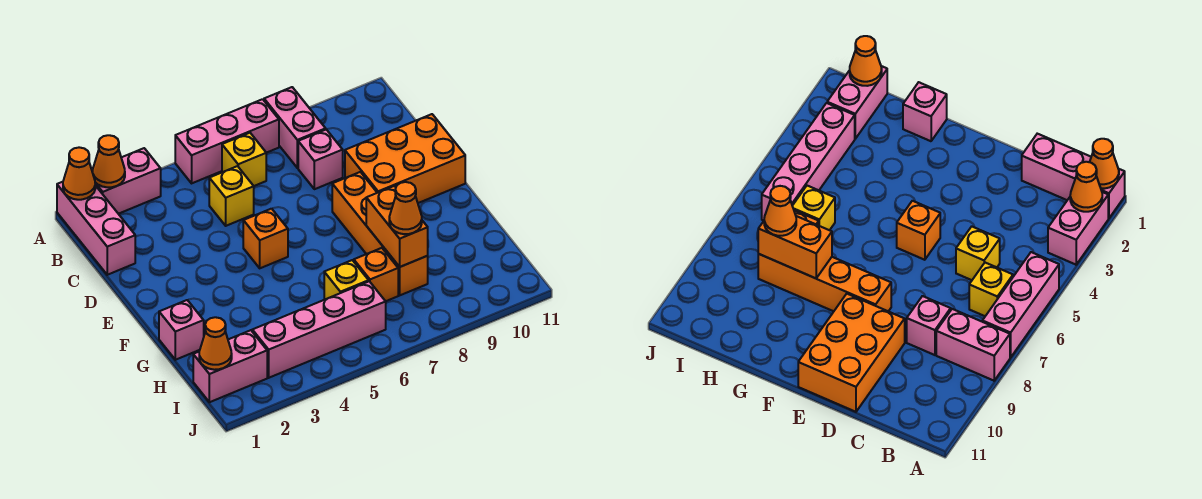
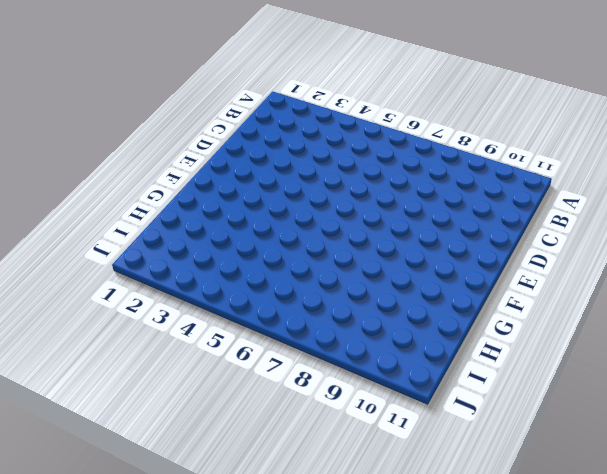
none -> pink 1x3 brick [57,182,135,275]
none -> pink 1x2 brick [92,148,161,214]
none -> pink 1x3 brick [175,99,279,183]

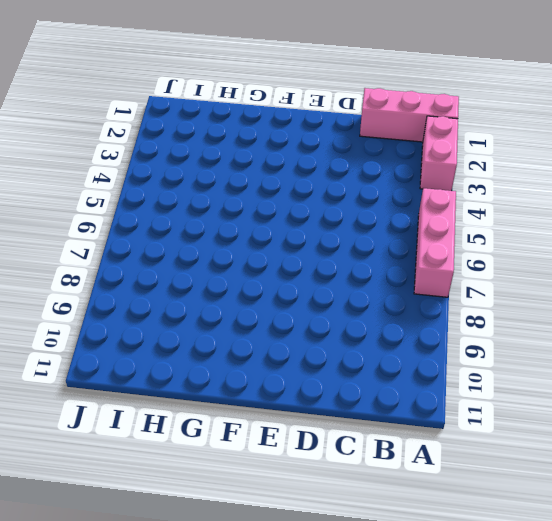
none -> pink 1x2 brick [264,87,326,168]
none -> yellow 1x1 brick [222,133,266,186]
none -> yellow 1x1 brick [209,166,254,226]

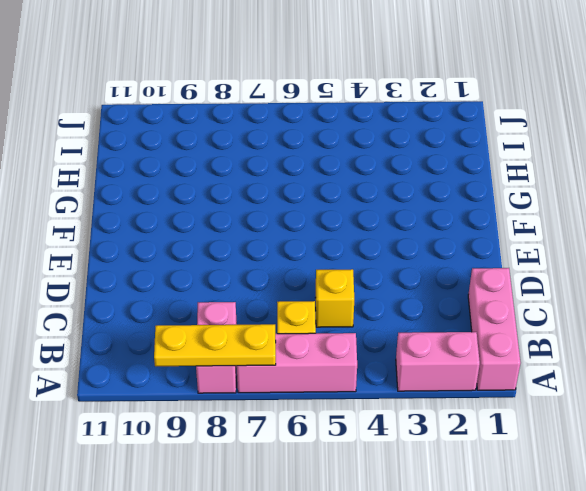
yellow 1x3 plate [154,324,276,366] -> none
none -> pink 1x1 brick [298,129,343,189]
none -> orange 2x3 brick [345,114,465,203]
none -> orange 1x1 brick [243,209,288,268]

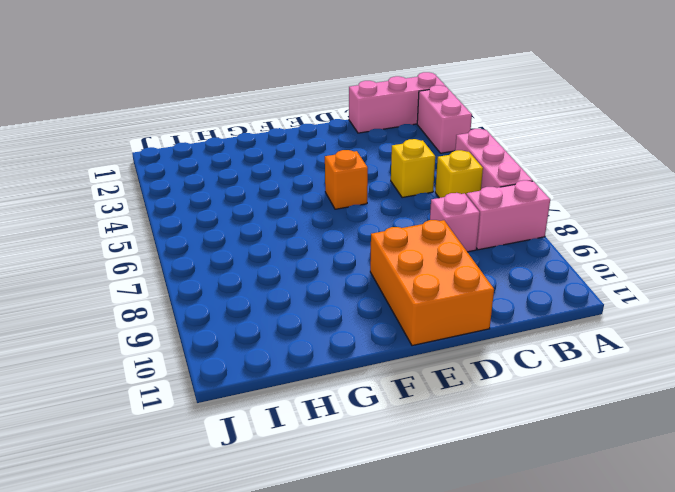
none -> orange 1x4 brick [332,172,428,295]
none -> pink 1x1 brick [159,300,204,360]
none -> yellow 1x1 brick [324,260,369,300]

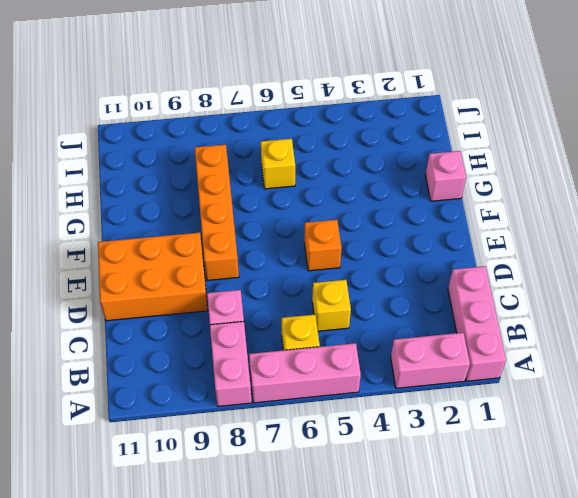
none -> orange 1x1 brick [354,248,398,301]
none -> pink 1x2 brick [193,330,267,402]
none -> pink 1x4 brick [252,281,386,378]

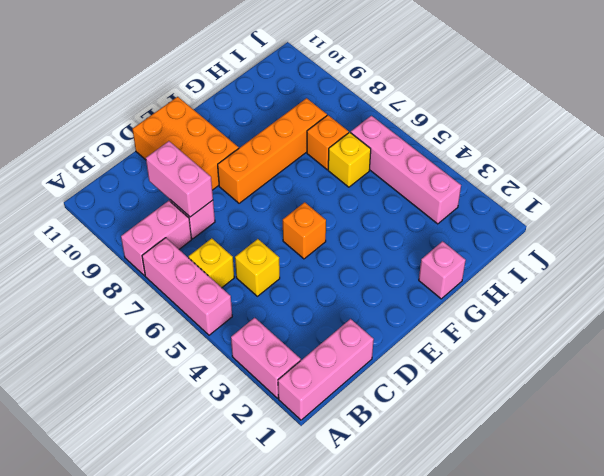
pink 1x2 brick [146,141,213,217] -> pink 1x2 brick moved to [193,330,267,402]
none -> orange 1x1 cone [63,147,95,200]
none -> orange 1x1 cone [93,135,125,187]
none -> orange 1x2 brick [366,186,428,267]

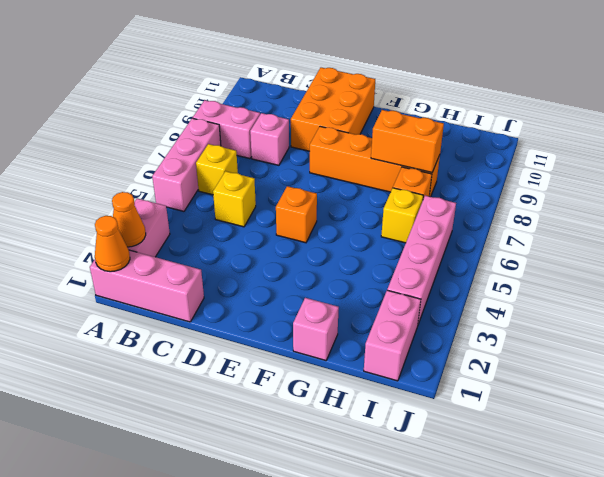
none -> orange 1x1 cone [199,317,232,370]
none -> orange 1x1 cone [389,182,422,234]

